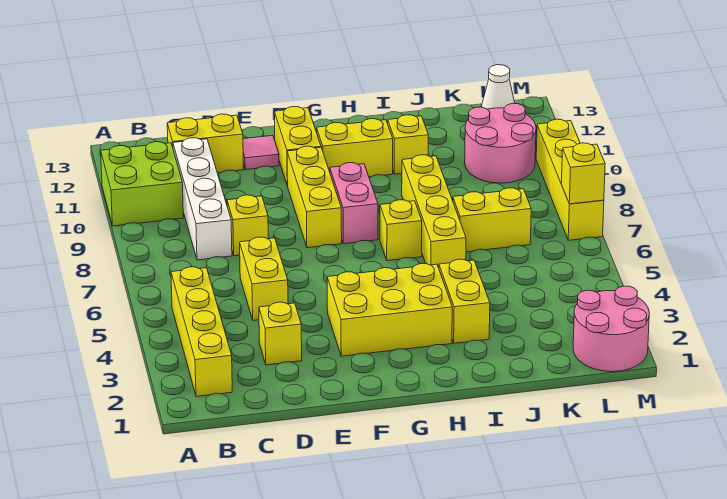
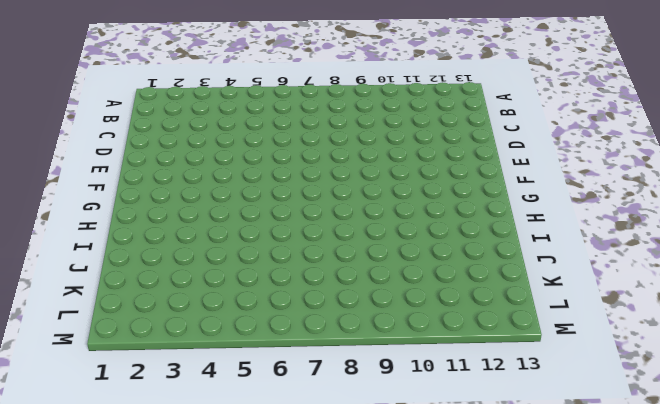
none -> lime 2x2 brick [101,142,183,226]
none -> yellow 1x4 brick [171,267,232,397]
none -> white 1x4 brick [173,138,232,260]

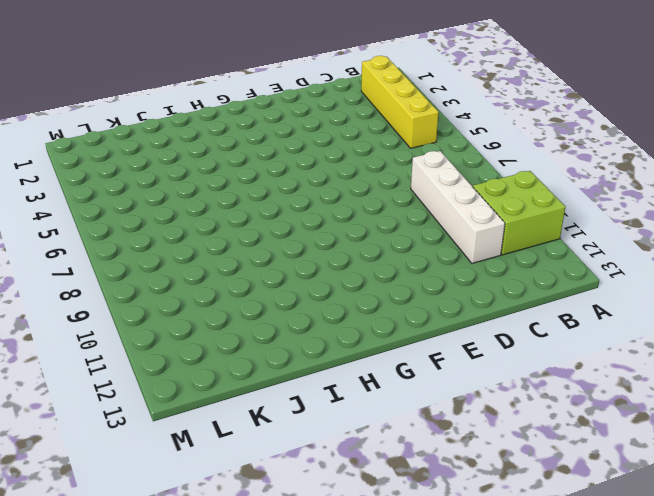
none -> yellow 1x2 brick [167,114,244,173]
none -> yellow 1x1 brick [259,302,302,365]
none -> yellow 1x2 brick [240,237,288,320]

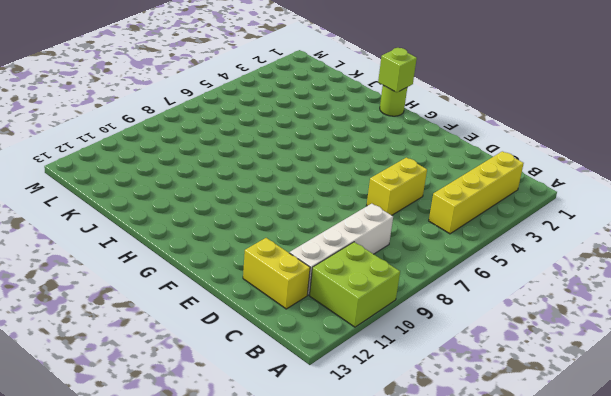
lime 1x1 round brick [380,85,407,116] -> none
lime 1x1 brick [378,48,417,92] -> none
none -> yellow 1x1 brick [259,302,302,365]
none -> yellow 1x1 brick [227,195,268,256]
none -> pink 1x1 tile [243,136,279,170]

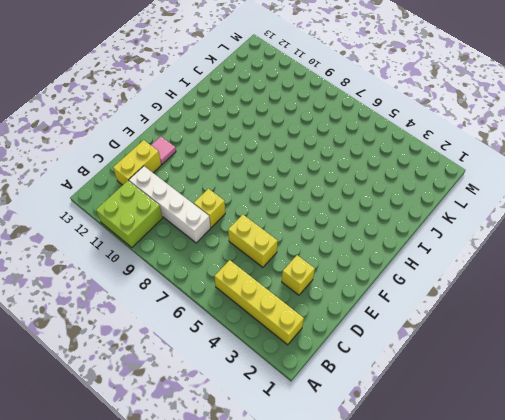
none -> yellow 2x3 brick [327,264,452,356]
none -> yellow 1x3 brick [287,146,342,248]
none -> yellow 1x2 brick [274,107,321,186]

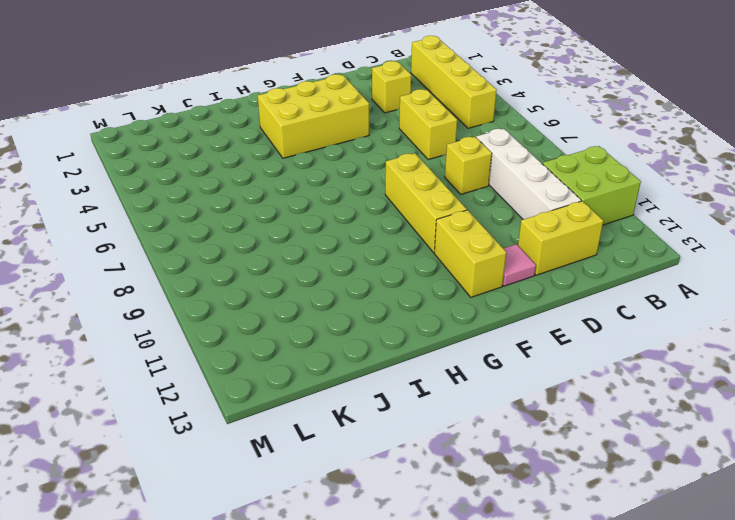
none -> pink 1x2 brick [330,163,378,244]
none -> yellow 1x2 brick [317,119,393,177]
none -> yellow 1x1 brick [380,200,422,261]

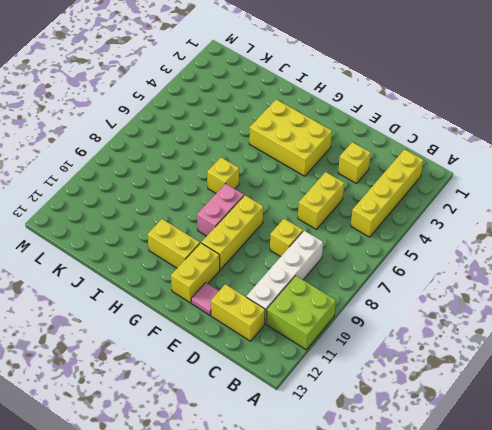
none -> yellow 1x2 brick [439,259,490,343]
none -> yellow 1x4 brick [402,155,466,268]
none -> yellow 1x1 brick [388,115,428,174]

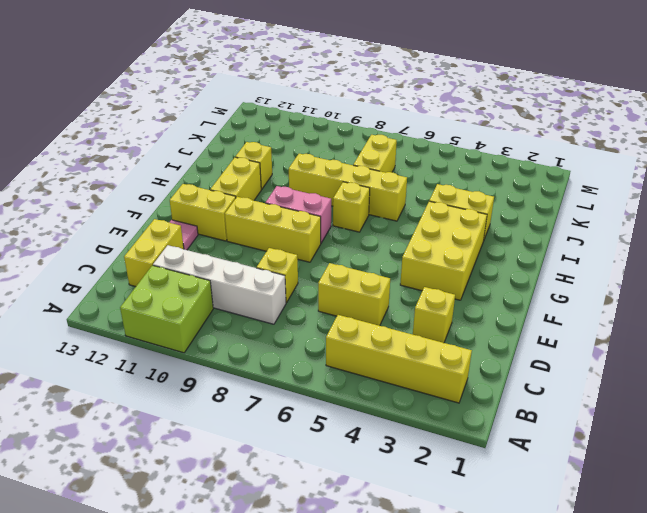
none -> pink 2x2 round brick [465,103,536,183]
none -> pink 2x2 round brick [573,286,649,372]
none -> white 1x1 cone [482,65,515,109]

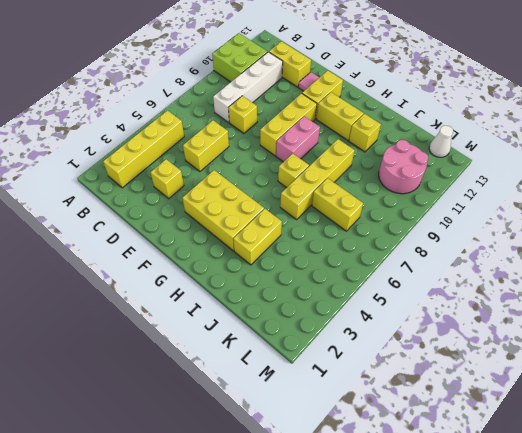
none -> pink 2x2 round brick [573,286,649,372]
none -> yellow 1x4 brick [536,119,604,240]
none -> yellow 1x1 brick [562,143,605,204]

